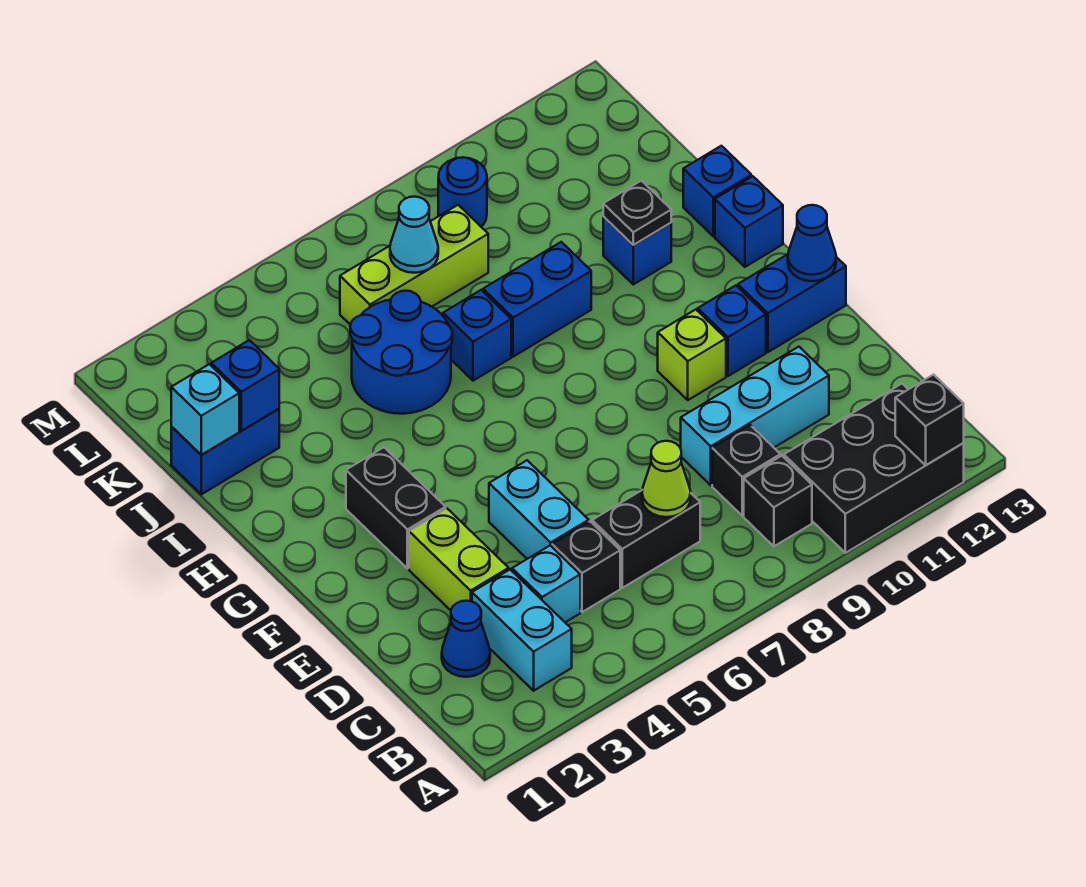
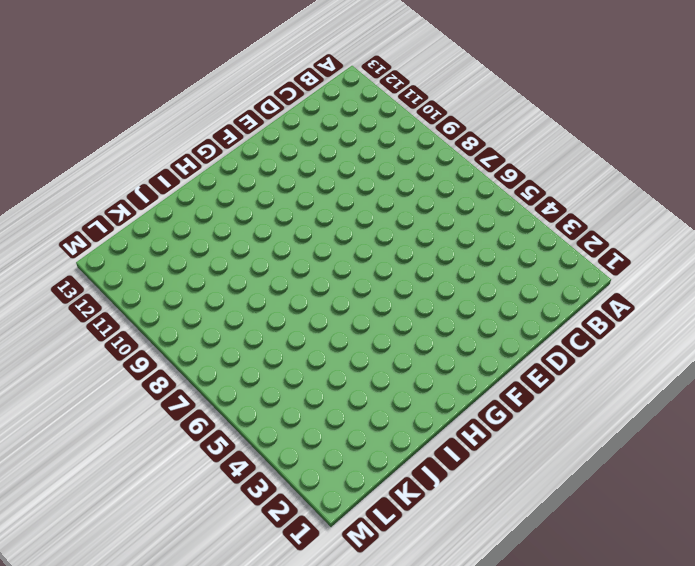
none -> black 2x3 brick [784,384,964,553]
none -> cyan 1x2 brick [472,570,572,691]
none -> black 1x1 brick [744,456,812,546]
none -> blue 1x1 cone [442,601,490,677]

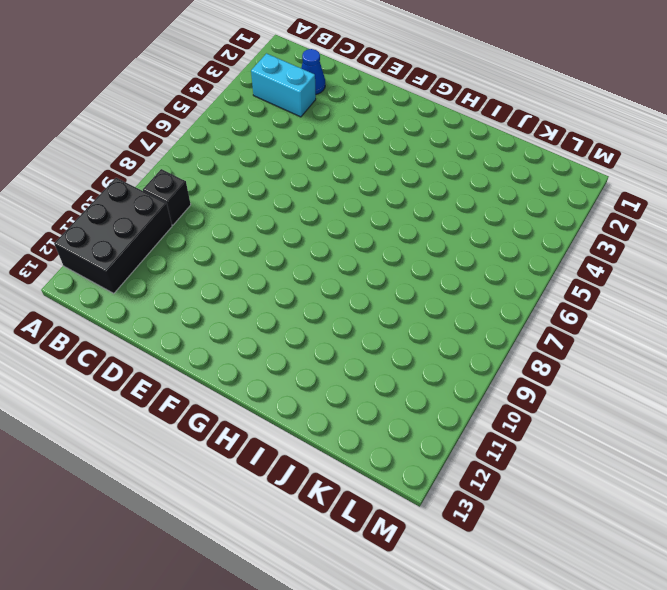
none -> cyan 1x1 brick [512,546,580,622]
none -> black 1x1 brick [552,521,620,612]
none -> black 1x2 brick [592,490,700,588]
none -> black 1x1 brick [712,425,780,516]

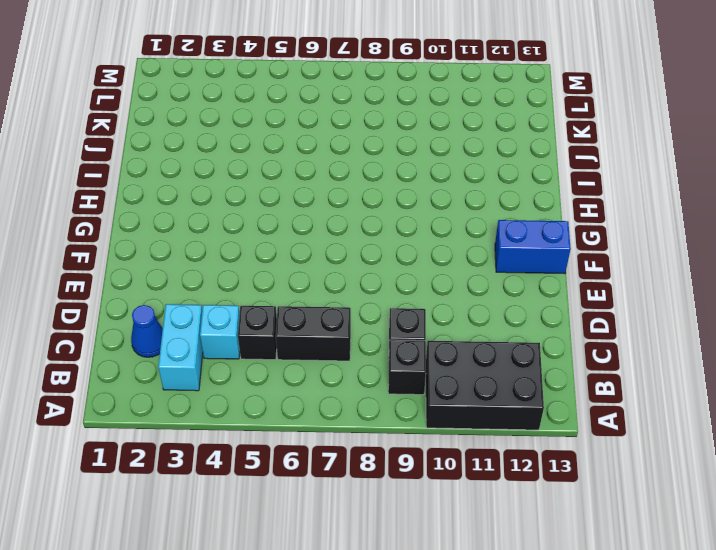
none -> lime 1x2 brick [409,509,509,610]
none -> cyan 1x2 brick [489,460,589,559]
none -> cyan 1x3 brick [681,347,829,485]
none -> black 1x2 brick [346,447,446,569]

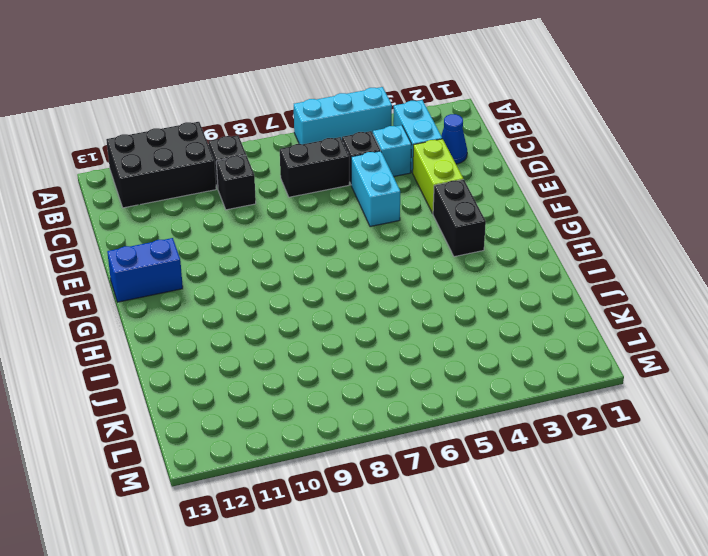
cyan 1x3 brick [294,87,392,144] -> cyan 1x3 brick moved to [681,347,829,485]
none -> lime 1x1 brick [658,310,726,400]
none -> blue 1x1 brick [698,286,766,376]
none -> blue 1x1 brick [715,176,783,267]
none -> blue 2x2 round brick [350,291,452,414]

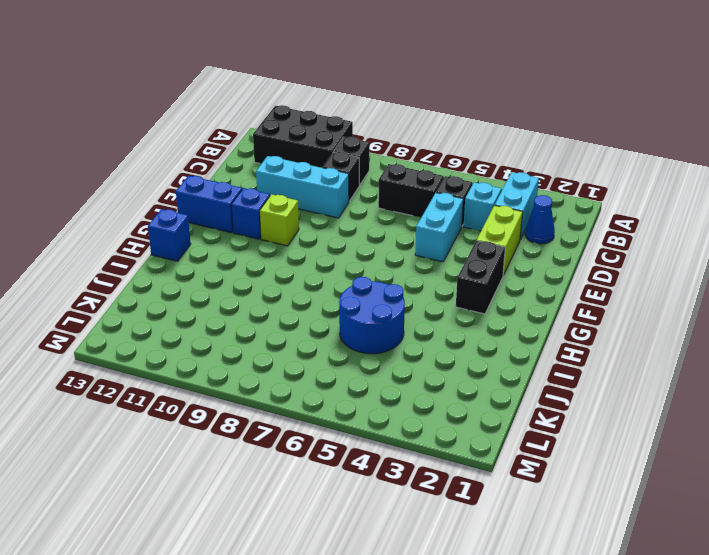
none -> blue 1x1 brick [443,290,511,381]
none -> blue 1x2 brick [483,242,591,357]
none -> blue 1x1 brick [603,217,671,284]
none -> blue 1x1 brick [683,146,751,236]

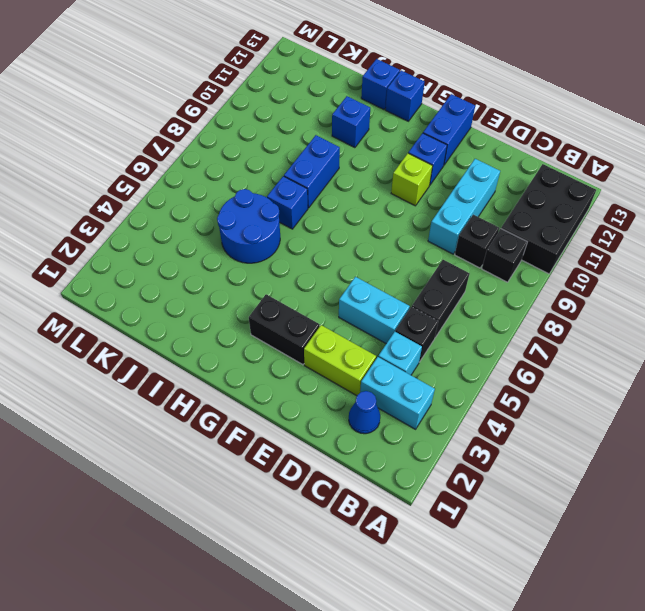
none -> blue 1x2 brick [171,409,279,494]
none -> lime 1x3 brick [340,205,488,325]
none -> blue 1x1 round brick [438,157,487,227]
none -> black 1x1 brick [895,375,964,465]

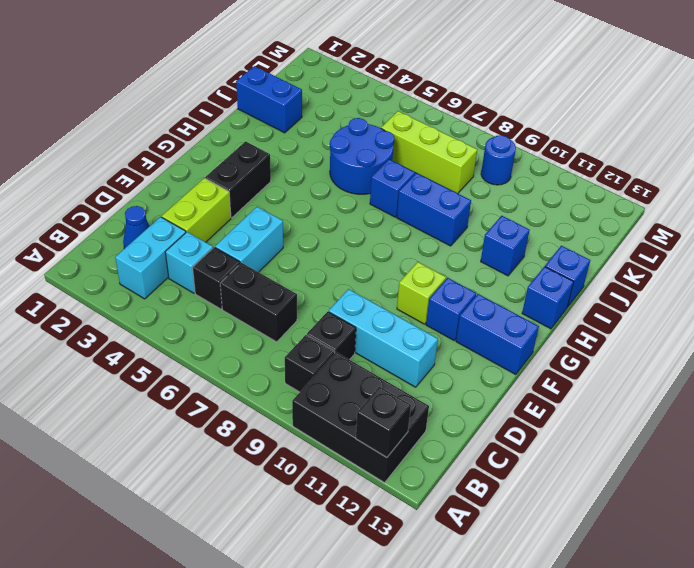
none -> lime 1x1 cone [642,441,691,517]
none -> blue 1x1 cone [788,205,836,281]
none -> black 1x1 plate [603,181,671,245]
none -> cyan 1x1 brick [171,364,239,455]

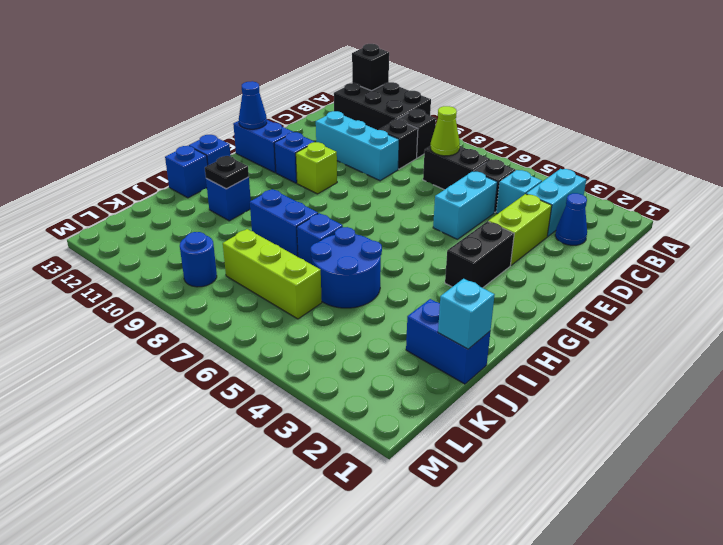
none -> blue 1x1 brick [211,340,279,431]
none -> cyan 1x1 cone [390,197,438,273]

